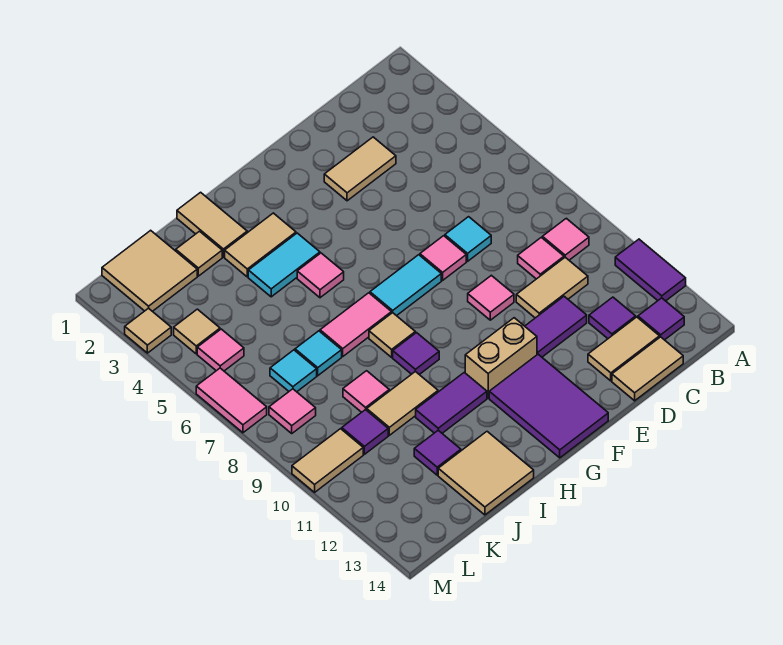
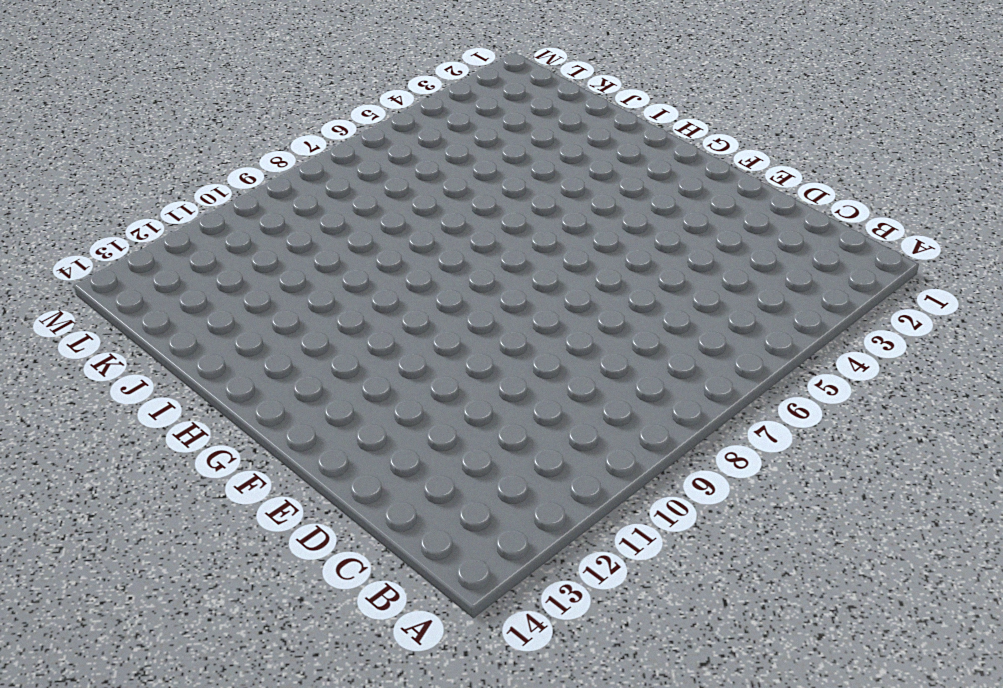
none -> purple 1x2 tile [615,239,686,301]
none -> pink 1x1 tile [543,218,589,260]
none -> purple 1x1 tile [638,298,684,340]
none -> pink 1x1 tile [518,237,564,279]

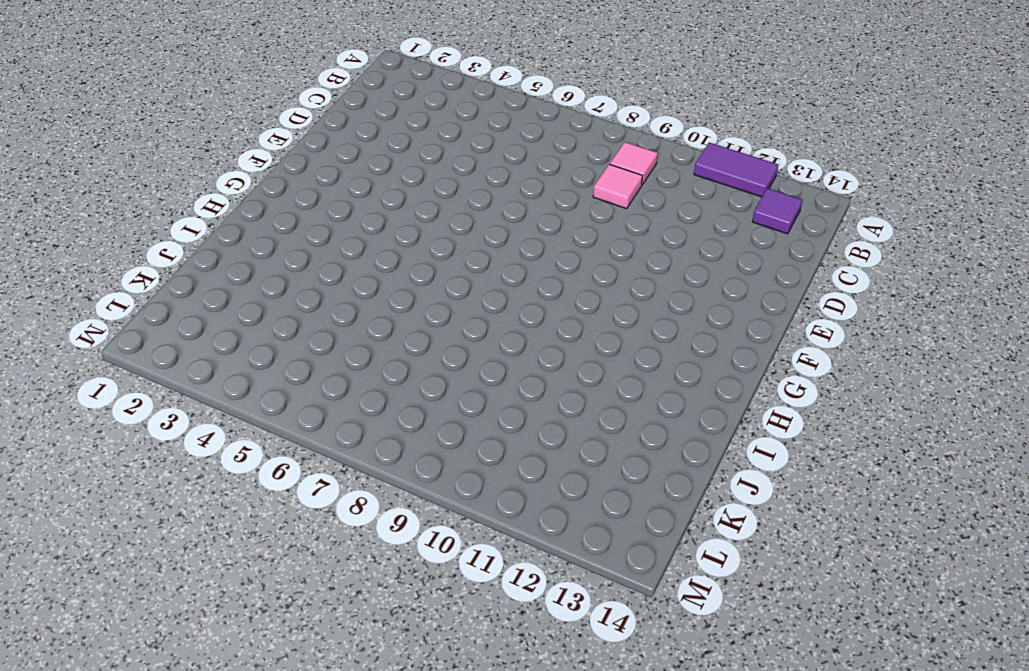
none -> tan 1x2 tile [516,257,588,318]
none -> purple 1x1 tile [589,297,636,338]
none -> tan 1x2 tile [588,317,659,381]
none -> tan 1x2 tile [612,337,683,401]

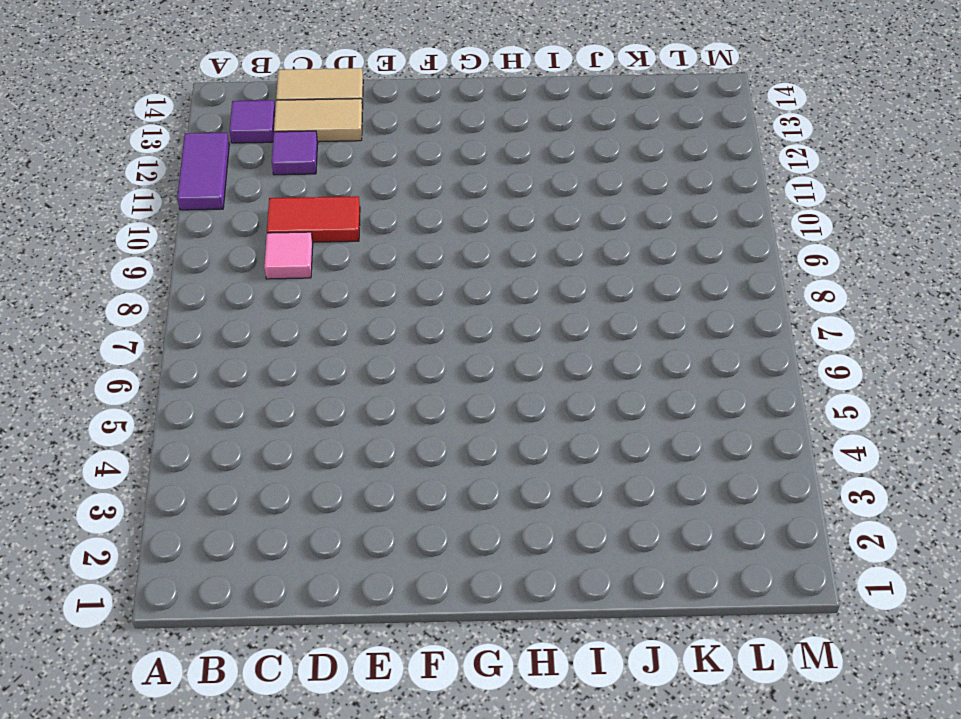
red 1x2 tile [267,196,360,242] -> tan 1x2 tile [516,257,588,318]
none -> pink 1x1 tile [543,218,589,260]
none -> tan 1x2 tile [324,137,396,201]
none -> cyan 1x1 tile [445,217,491,261]
none -> purple 1x2 tile [525,296,587,357]

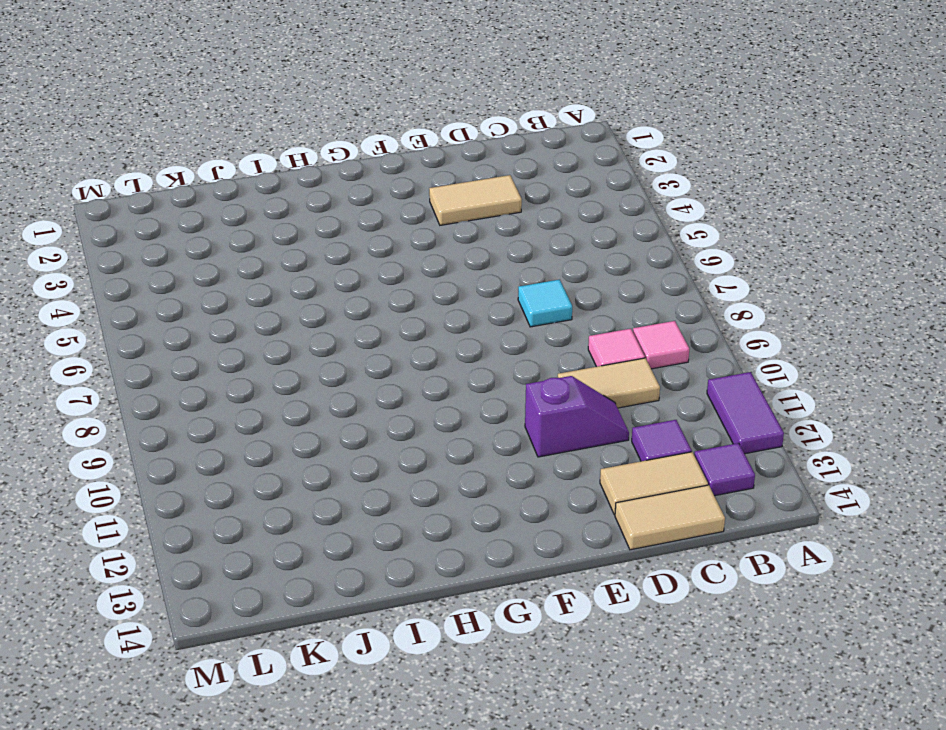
purple 1x2 slope [525,376,629,457] -> purple 1x2 tile [525,296,587,357]
none -> pink 1x1 tile [420,236,466,280]
none -> pink 1x1 tile [468,275,514,320]
none -> cyan 1x2 tile [370,255,441,316]
none -> tan 1x2 brick [465,318,537,398]

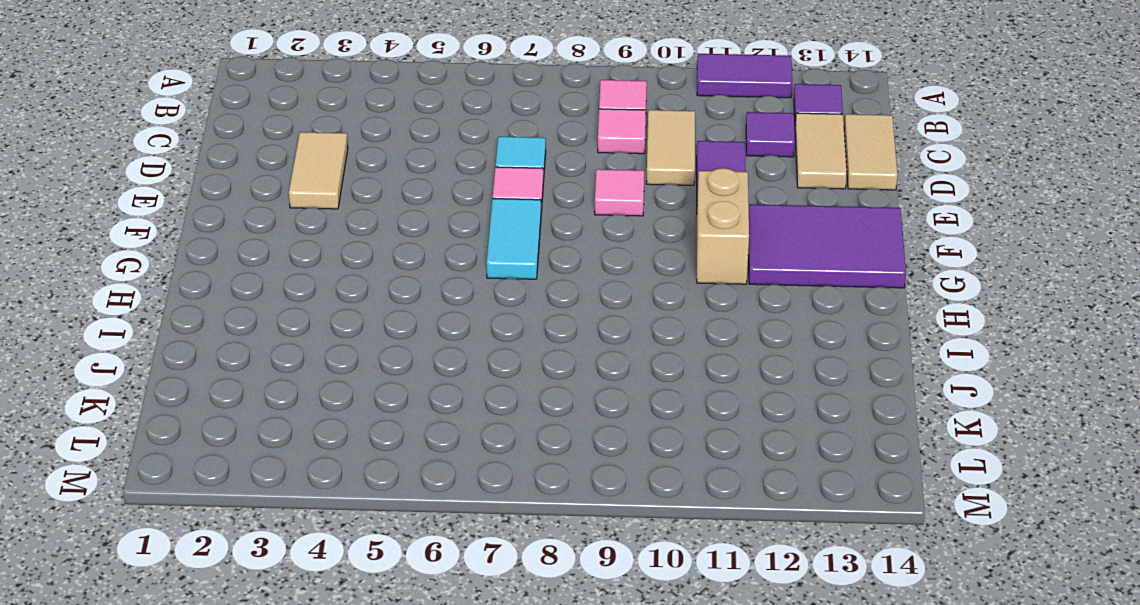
none -> tan 1x2 tile [225,213,296,277]
none -> cyan 1x2 tile [248,233,320,297]
none -> pink 1x1 tile [297,253,344,298]
none -> pink 1x2 tile [320,293,392,356]

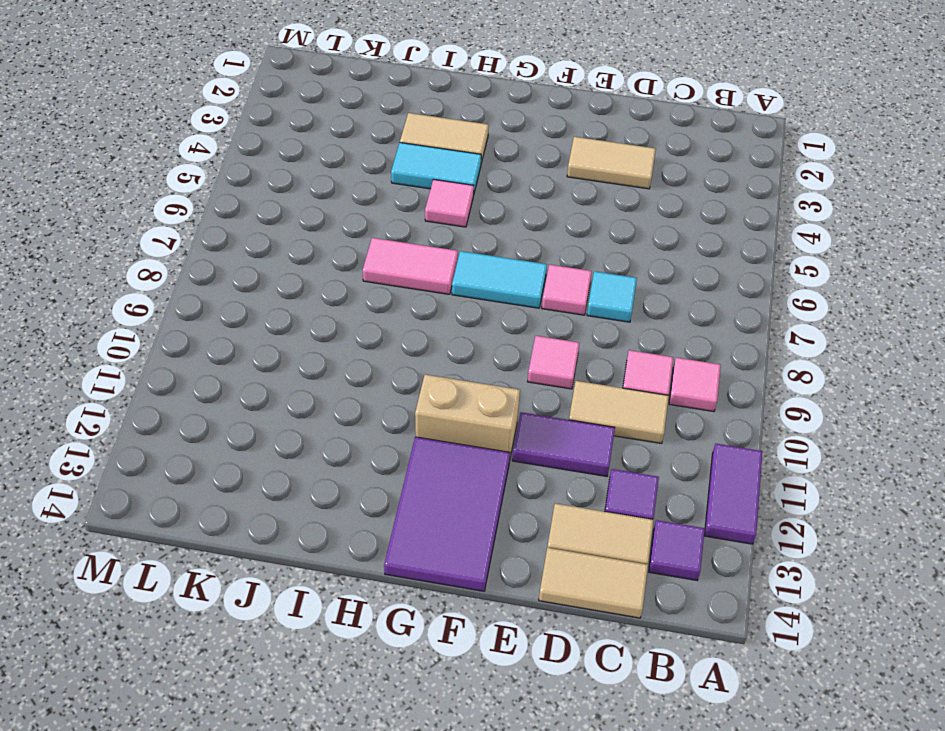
none -> tan 1x1 tile [369,313,415,357]
none -> purple 1x1 tile [393,333,439,375]
none -> purple 1x2 tile [416,372,487,433]
none -> tan 1x2 tile [177,192,247,257]

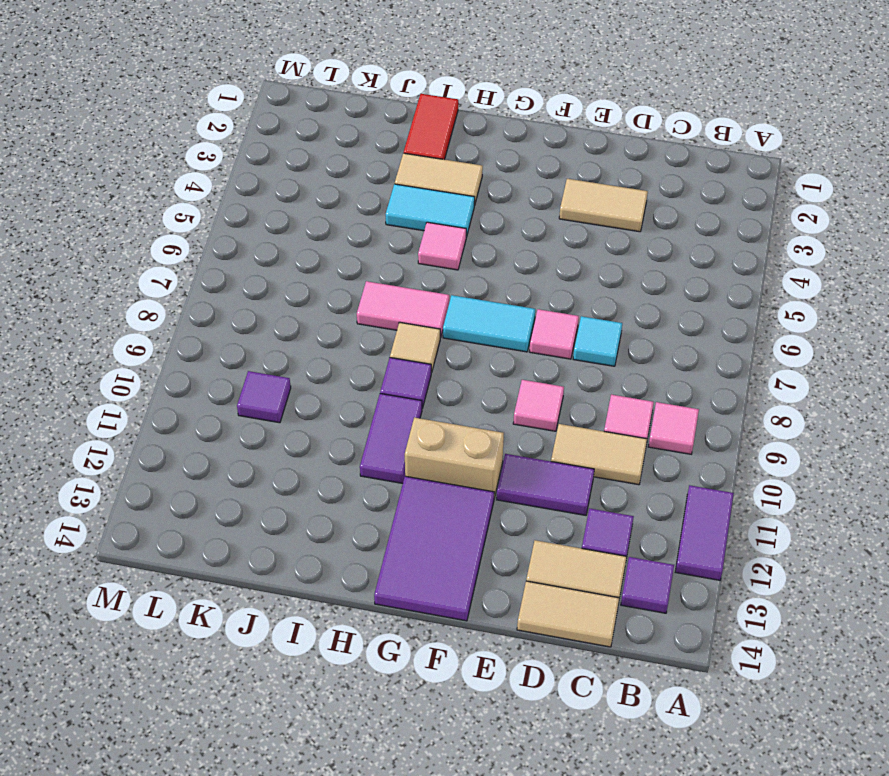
purple 1x2 tile [360,394,422,483] -> purple 1x2 tile turned to [416,372,487,433]
red 1x2 tile [404,94,458,160] -> tan 1x2 tile [177,192,247,257]
none -> tan 1x2 tile [367,371,438,435]
none -> tan 2x2 tile [438,432,534,515]
none -> tan 1x1 tile [176,231,222,276]
none -> cyan 1x1 tile [295,331,342,376]

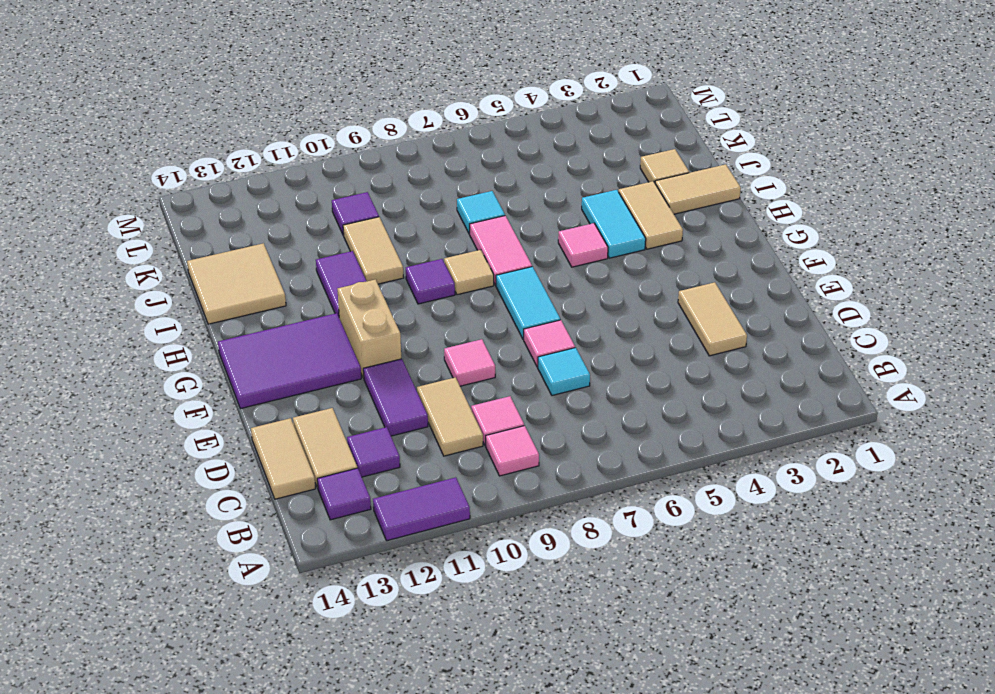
none -> pink 1x1 tile [343,371,389,412]
none -> purple 1x1 tile [414,430,461,475]
none -> tan 2x2 tile [102,230,197,311]
none -> cyan 1x1 tile [270,350,317,392]

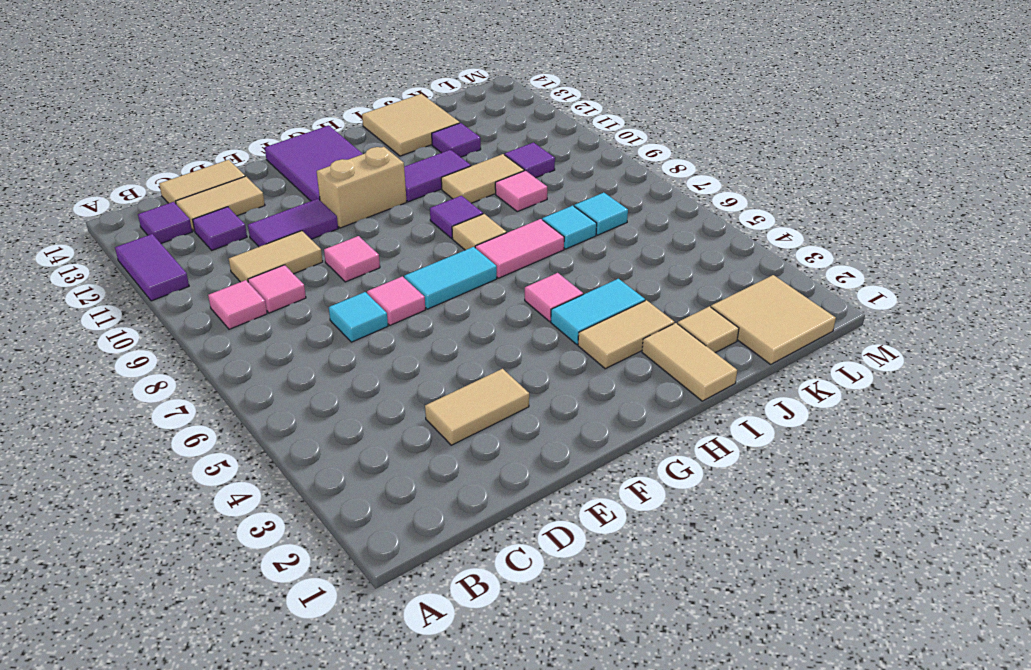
none -> tan 1x1 tile [174,309,220,354]
none -> pink 1x1 tile [197,329,244,371]
none -> pink 1x1 tile [269,389,316,433]
none -> tan 1x2 tile [292,429,363,492]

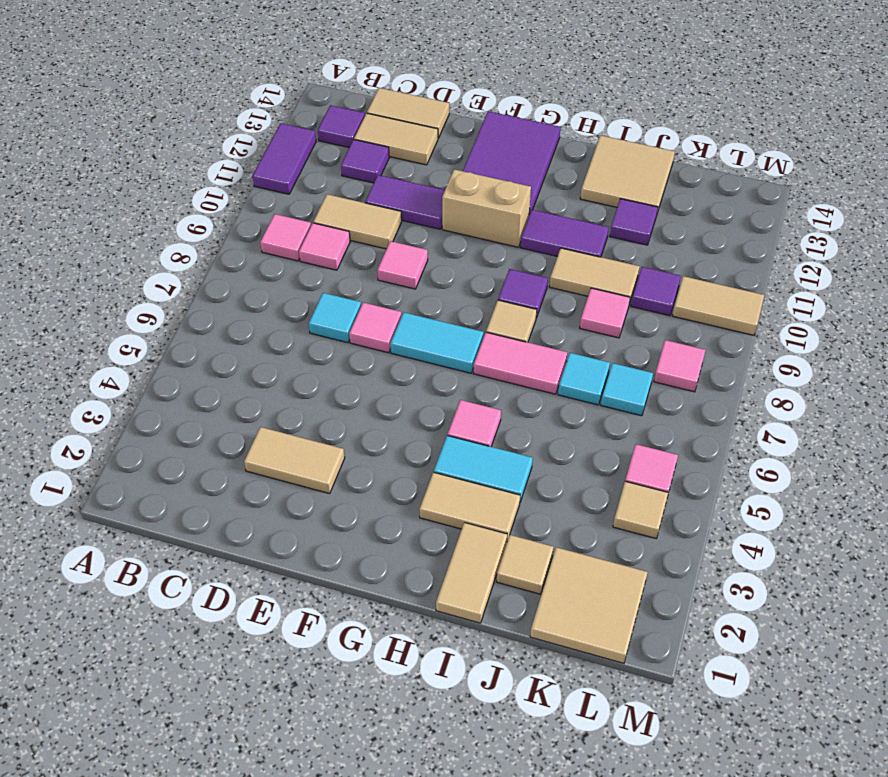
none -> tan 1x1 tile [125,308,171,353]
none -> pink 1x2 tile [196,368,267,433]

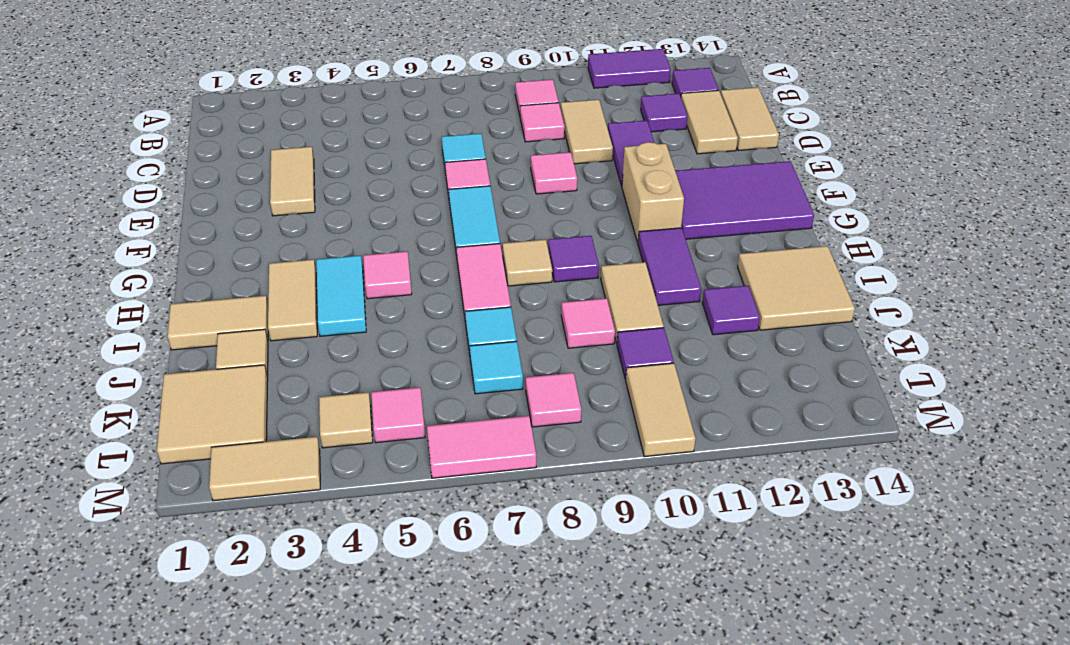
tan 1x2 tile [209,437,320,501] -> tan 1x1 tile [125,308,171,353]

